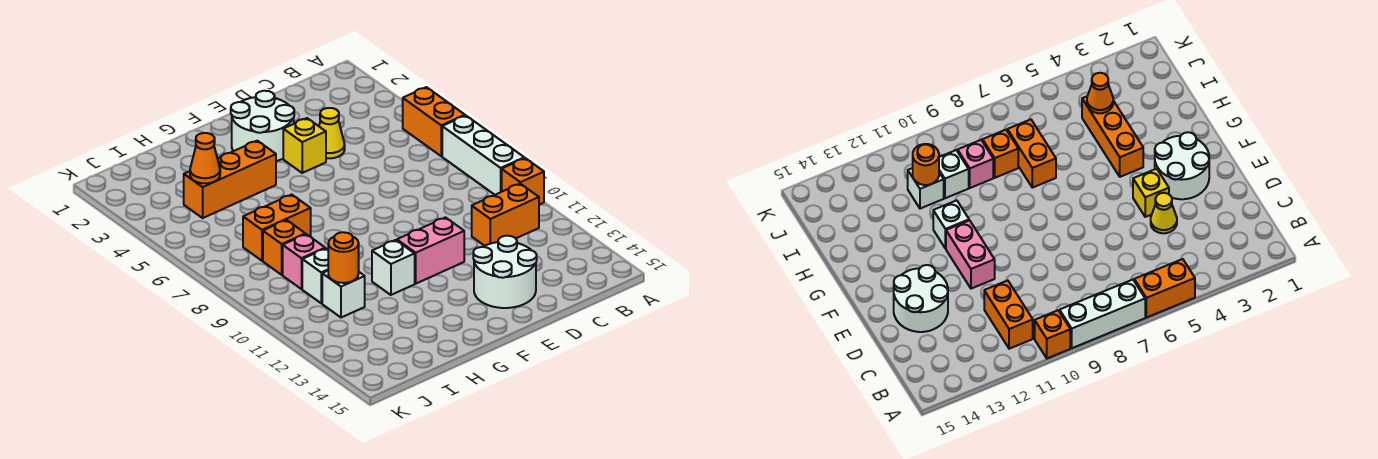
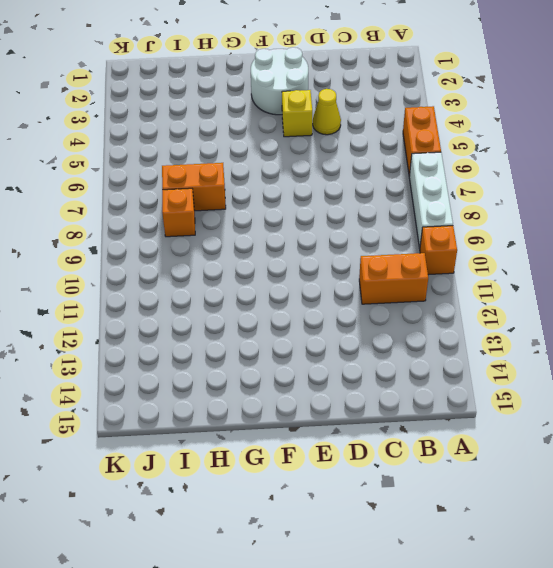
none -> white 2x2 round brick [473,236,537,308]
none -> pink 1x2 brick [397,217,464,284]
none -> orange 1x3 brick [184,141,276,218]

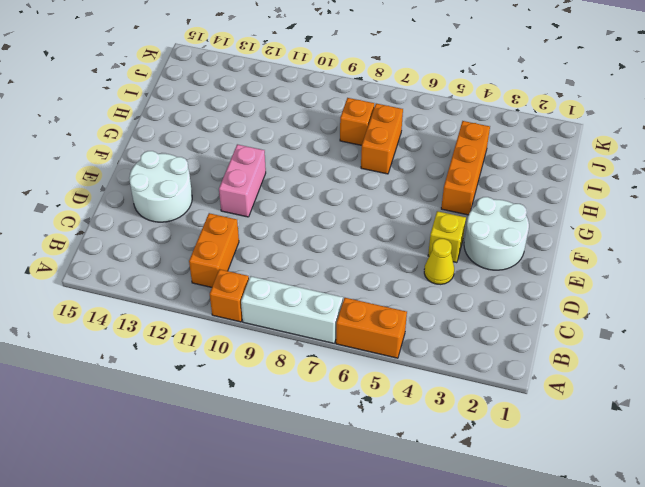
none -> white 1x1 brick [372,240,415,295]
none -> pink 1x1 brick [283,234,325,289]
none -> white 1x1 brick [302,248,328,303]

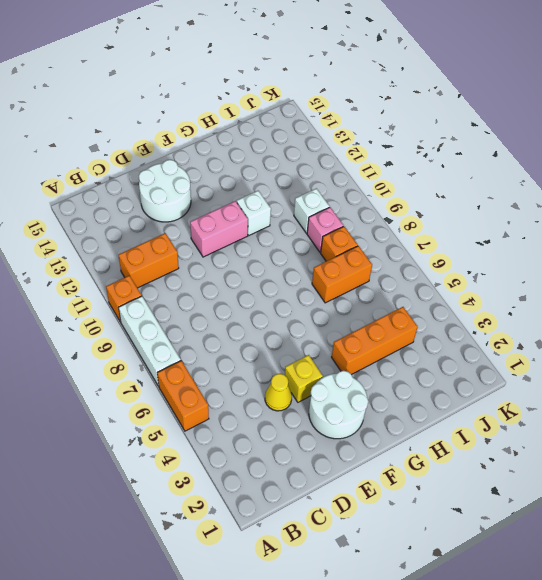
none -> white 1x1 brick [322,271,365,318]
none -> orange 1x1 cone [190,133,220,183]
none -> orange 1x1 round brick [328,232,359,283]

